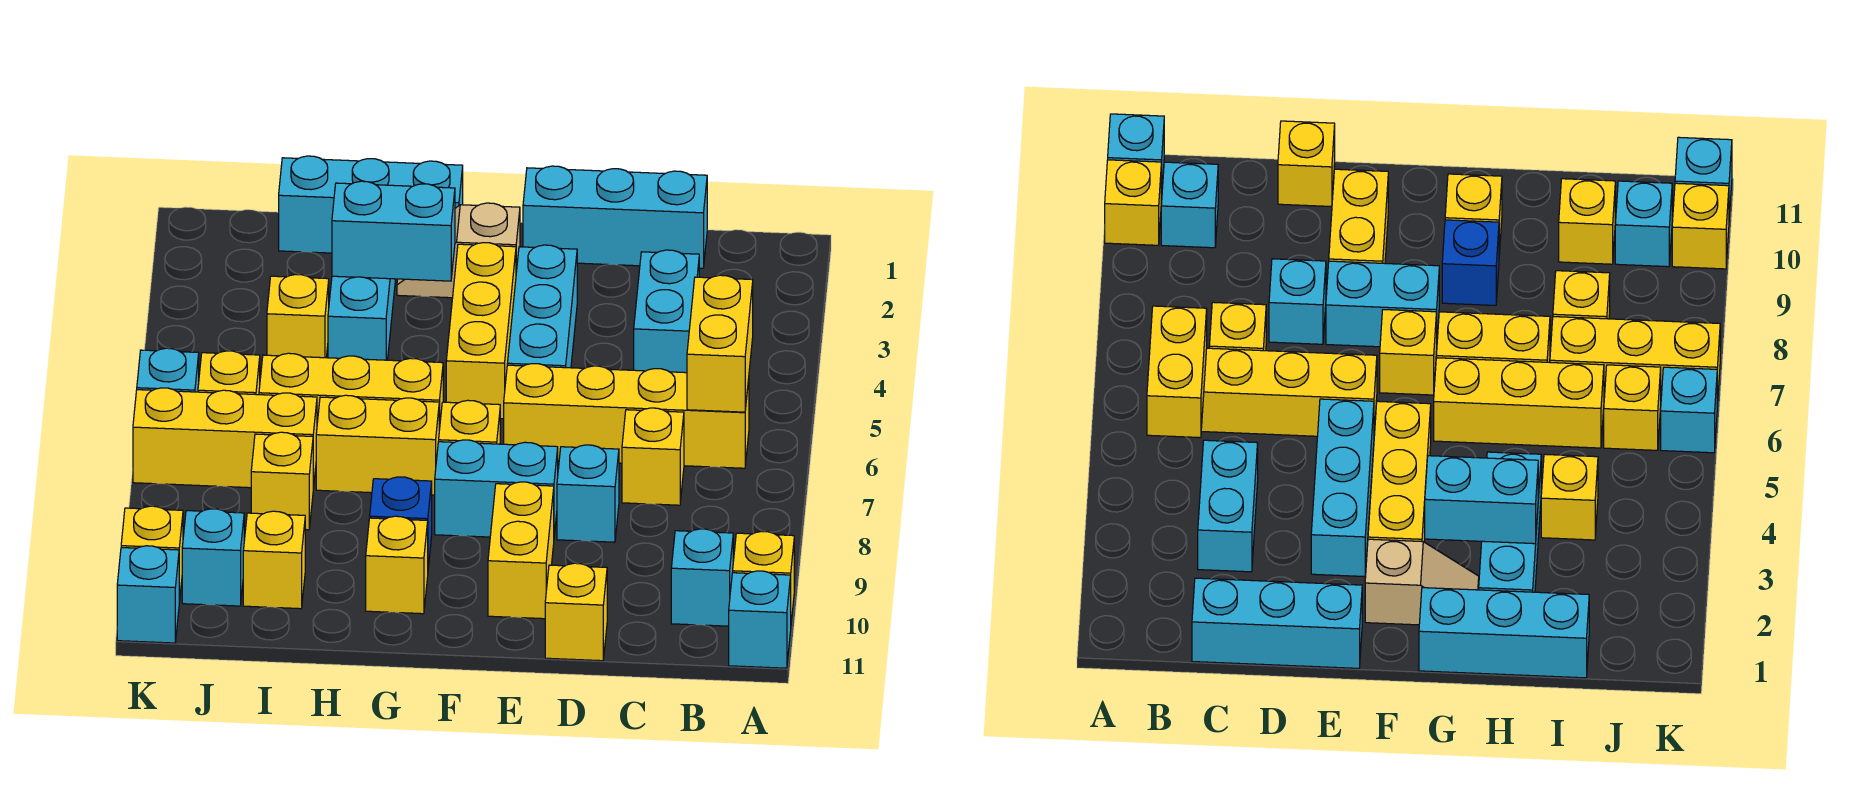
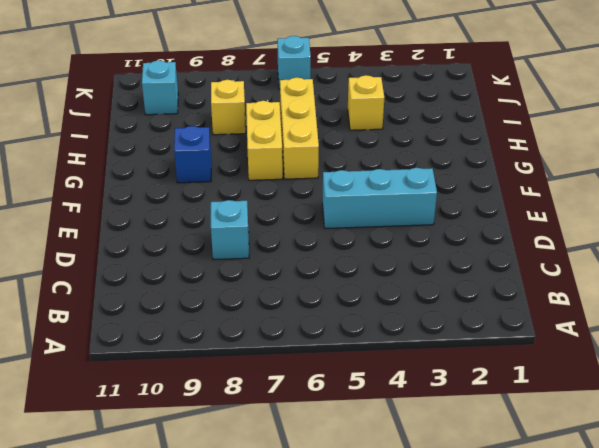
none -> yellow 1x1 brick [733,531,794,621]
none -> cyan 1x1 brick [729,571,791,668]
none -> yellow 1x4 brick [504,364,749,468]
none -> cyan 1x1 brick [671,529,733,626]

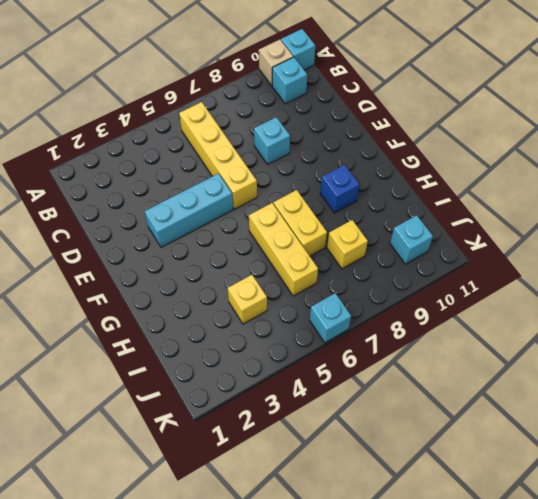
tan 1x1 brick [259,40,293,86] -> yellow 1x1 brick [733,531,794,621]
none -> cyan 1x3 brick [523,166,707,268]
none -> cyan 1x2 brick [634,250,699,373]
none -> yellow 1x1 brick [622,408,684,505]
none -> yellow 1x1 brick [545,563,607,661]

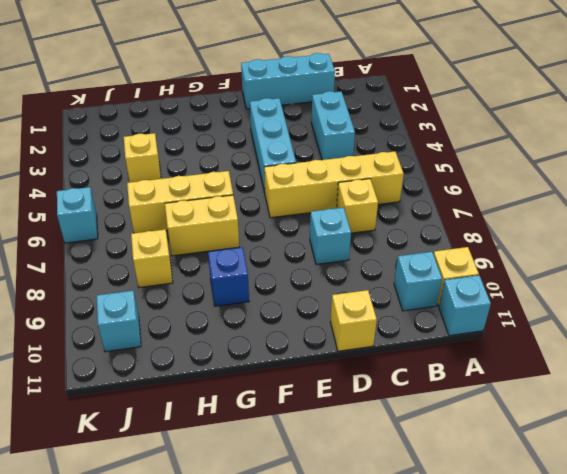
none -> cyan 1x2 brick [435,440,558,537]
none -> yellow 1x2 brick [488,482,554,619]
none -> tan 1x2 slope [397,203,520,298]
none -> yellow 1x3 brick [446,243,516,419]

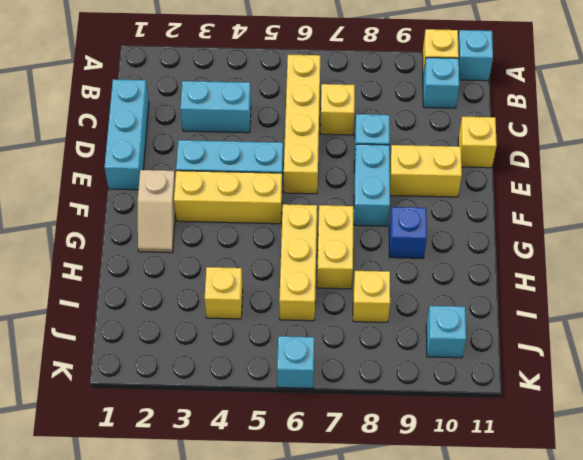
none -> yellow 1x1 brick [439,400,500,444]
none -> cyan 1x3 brick [279,156,463,253]
none -> yellow 1x1 brick [366,516,428,614]
none -> cyan 1x3 brick [328,276,396,360]

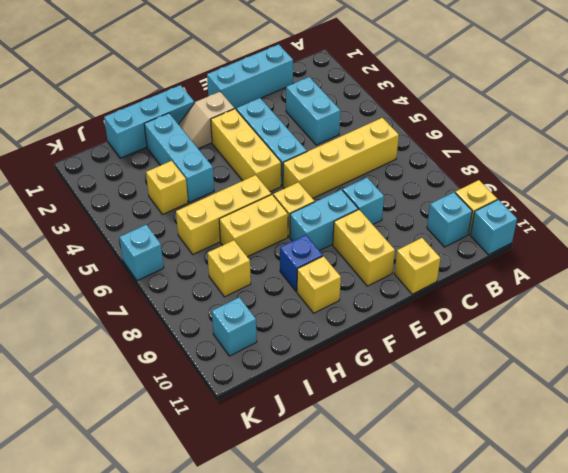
none -> yellow 1x1 brick [622,408,684,505]
none -> yellow 1x3 brick [133,388,317,488]
none -> yellow 1x1 brick [243,511,305,609]
none -> yellow 1x1 brick [198,351,260,395]

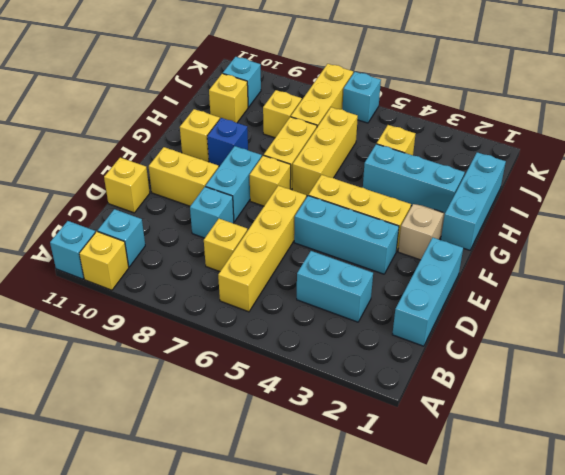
none -> yellow 1x1 brick [198,351,260,395]
none -> yellow 1x1 brick [121,506,183,602]
none -> cyan 1x1 brick [117,546,179,643]
none -> yellow 1x2 brick [687,275,753,412]

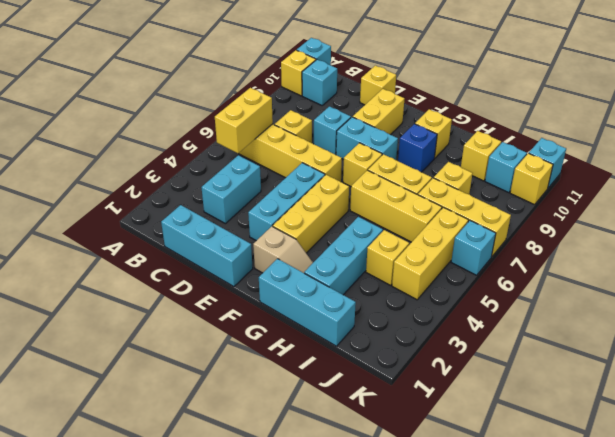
yellow 1x3 brick [392,207,469,300] -> yellow 1x1 brick [198,351,260,395]
none -> cyan 1x2 brick [332,181,455,281]

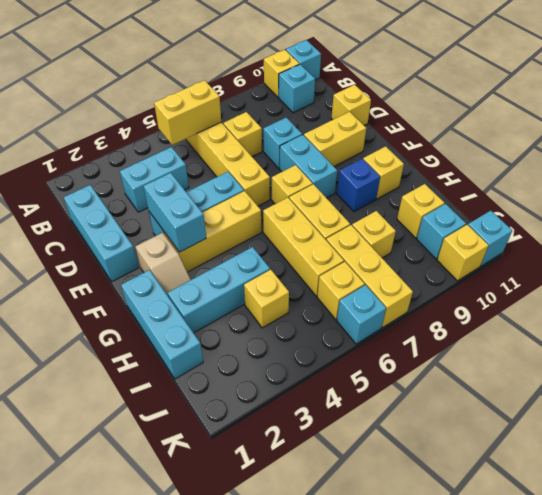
cyan 1x2 brick [143,173,206,252] -> cyan 1x2 brick moved to [332,181,455,281]

